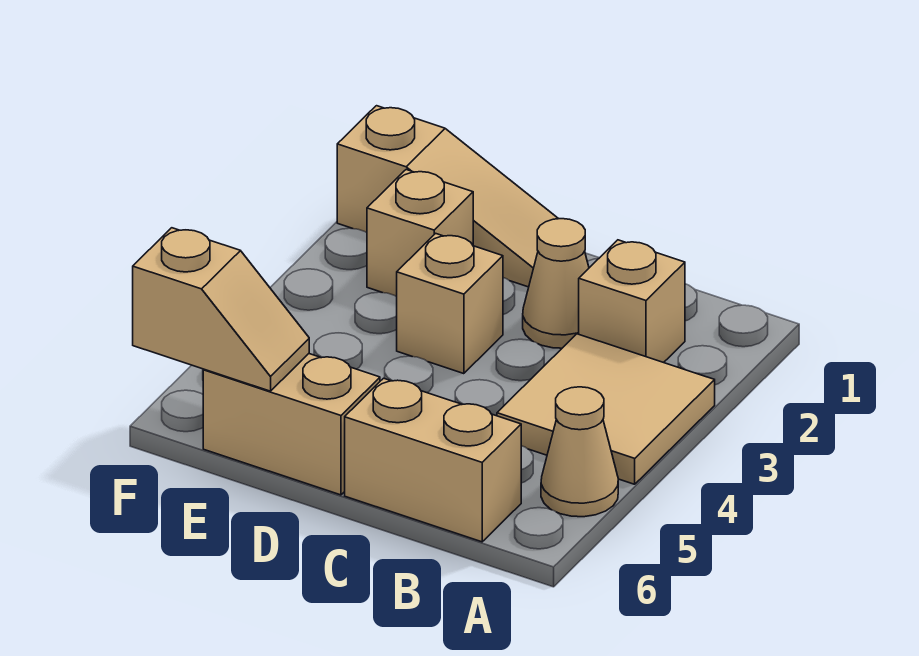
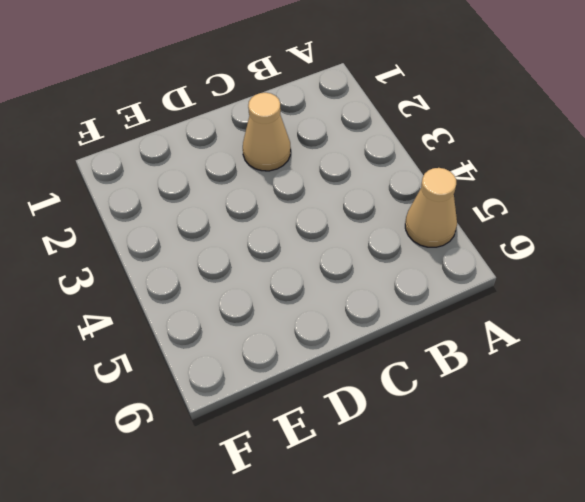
none -> tan 2x2 tile [497,334,715,484]
none -> tan 1x1 brick [579,240,685,363]

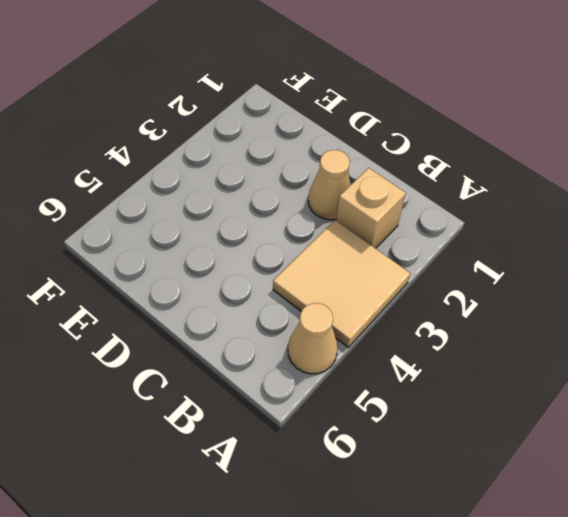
none -> tan 1x2 brick [345,378,521,542]
none -> tan 1x3 slope [337,106,558,287]

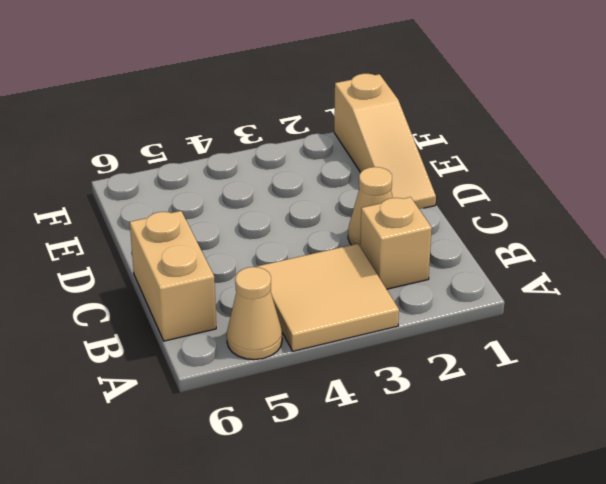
none -> tan 1x1 brick [397,233,503,374]
none -> tan 1x2 brick [203,354,380,495]

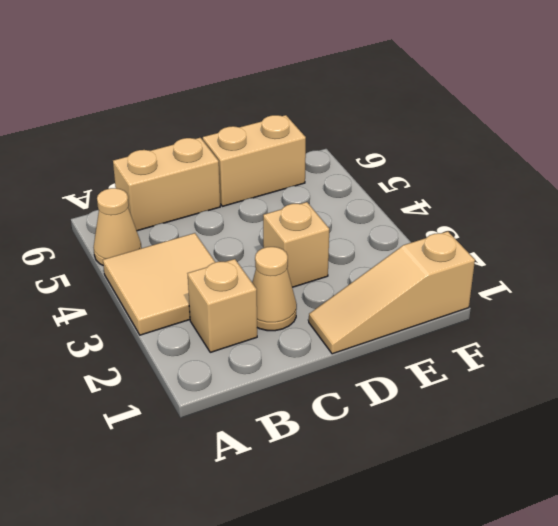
none -> tan 1x1 brick [367,170,473,297]
none -> tan 1x2 slope [133,228,309,391]

